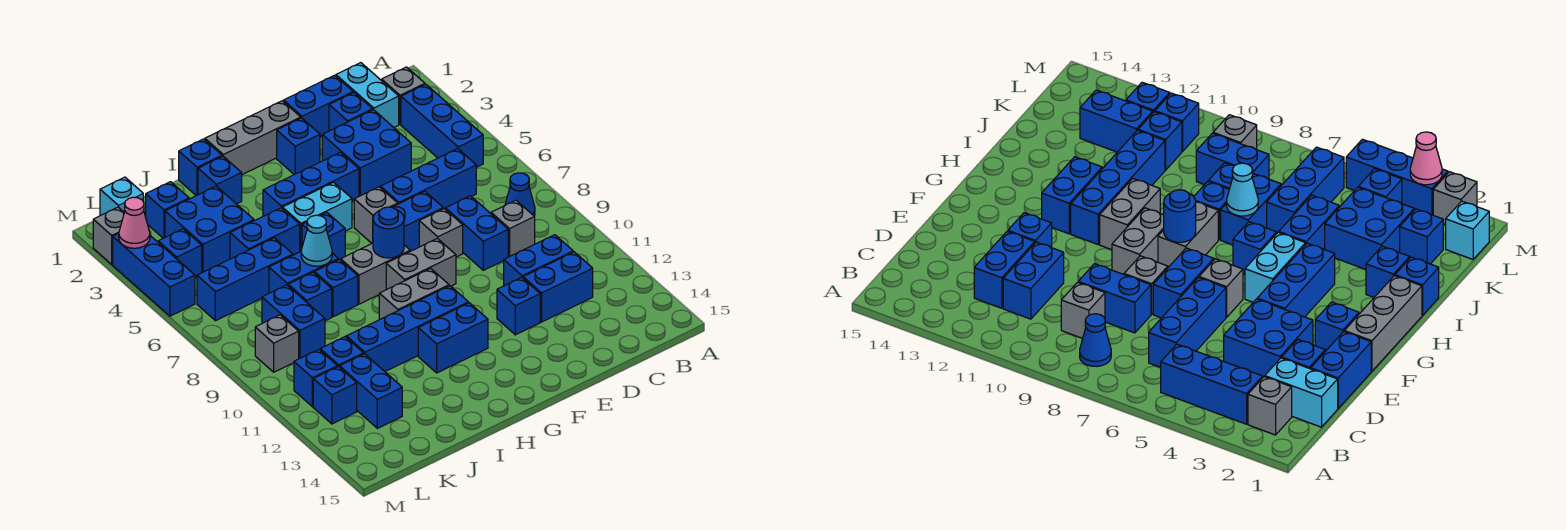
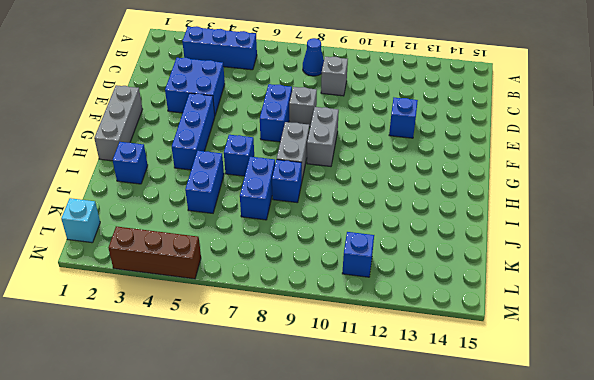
brown 1x3 brick [108,226,201,279] -> blue 1x3 brick [113,234,195,316]
none -> grey 1x1 brick [382,67,425,124]
none -> cyan 1x2 brick [336,63,399,127]
none -> blue 1x3 brick [380,149,476,209]
none -> blue 1x2 brick [504,235,573,286]

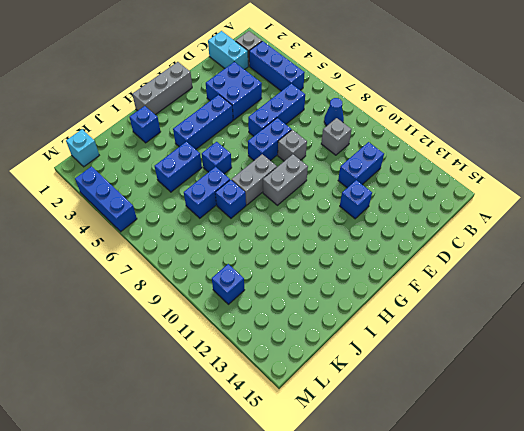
none -> blue 1x2 brick [523,252,593,322]
none -> blue 1x2 brick [284,75,353,137]
none -> blue 1x1 brick [329,93,373,131]
none -> blue 1x2 brick [446,196,508,270]

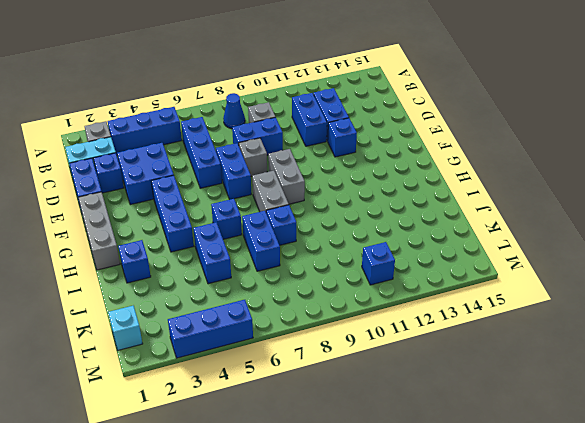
none -> blue 1x1 brick [277,118,320,175]
none -> grey 1x1 brick [354,187,398,243]
none -> cyan 1x2 brick [282,182,352,252]
none -> grey 1x2 brick [379,268,449,320]

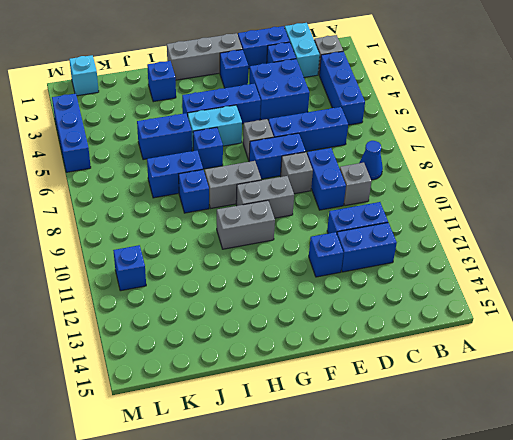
none -> blue 1x4 brick [346,286,468,371]
none -> blue 1x2 brick [418,303,488,373]
none -> blue 1x1 brick [179,139,222,196]
none -> blue 2x2 brick [165,186,254,273]

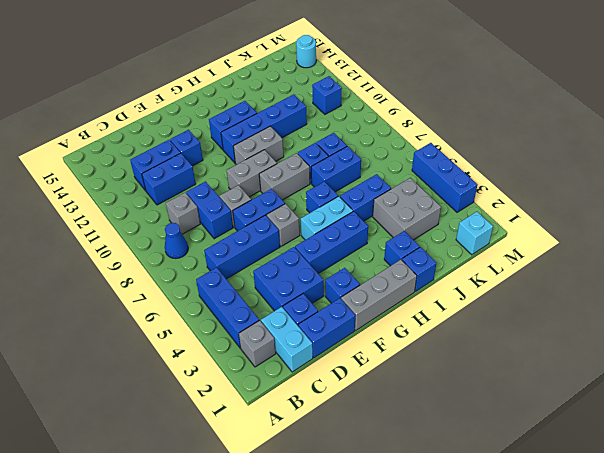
grey 2x2 brick [373,178,441,240] -> blue 2x2 brick [165,186,254,273]
cyan 1x1 round brick [296,35,316,68] -> none
none -> blue 1x3 brick [197,238,293,321]
none -> blue 1x1 brick [146,182,189,238]
none -> blue 1x2 brick [262,285,325,359]
none -> blue 1x1 brick [320,337,364,367]

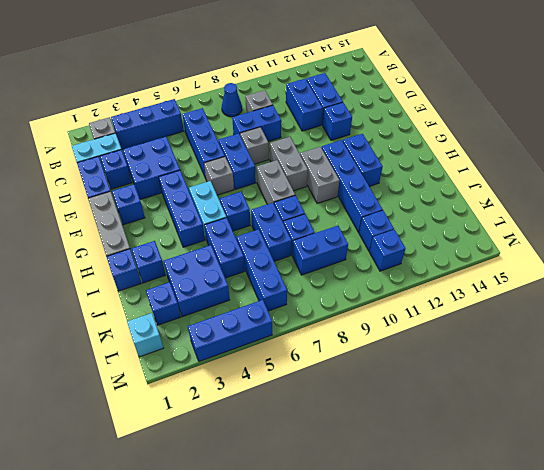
none -> blue 1x2 brick [340,354,402,428]
none -> blue 1x1 brick [158,229,202,277]
none -> grey 1x1 brick [255,315,299,372]
none -> blue 1x1 brick [313,367,357,424]

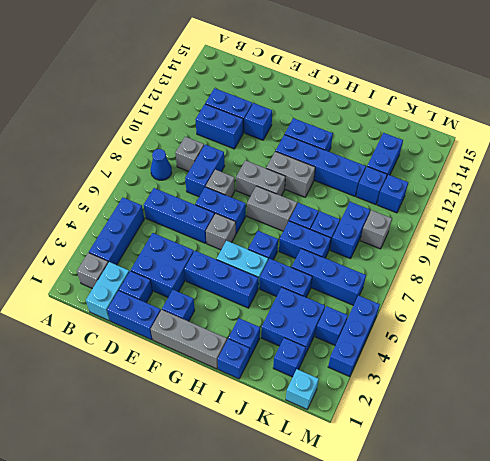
none -> blue 1x1 brick [313,367,357,424]
none -> grey 1x1 brick [93,207,124,264]
none -> blue 1x1 round brick [373,207,404,258]
none -> cyan 1x1 cone [301,215,332,266]

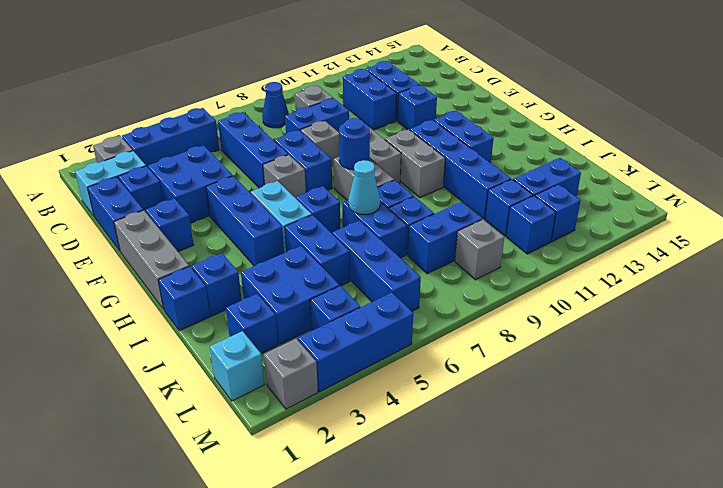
none -> pink 1x1 cone [119,197,150,248]

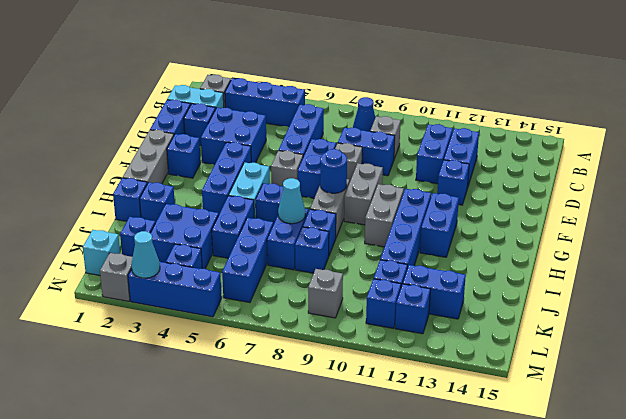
cyan 1x1 cone [131,231,160,278] -> pink 1x1 cone [119,197,150,248]
none -> blue 1x2 brick [262,285,325,359]

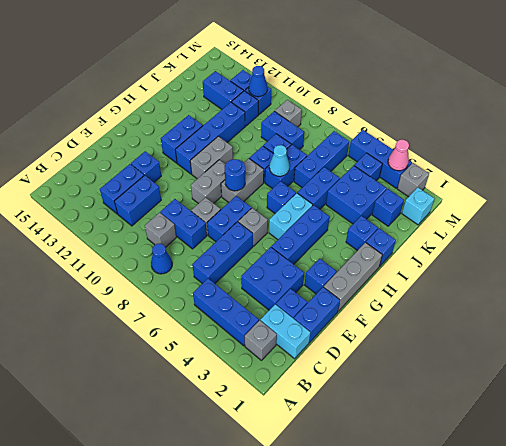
blue 1x1 cone [249,66,268,97] -> none

